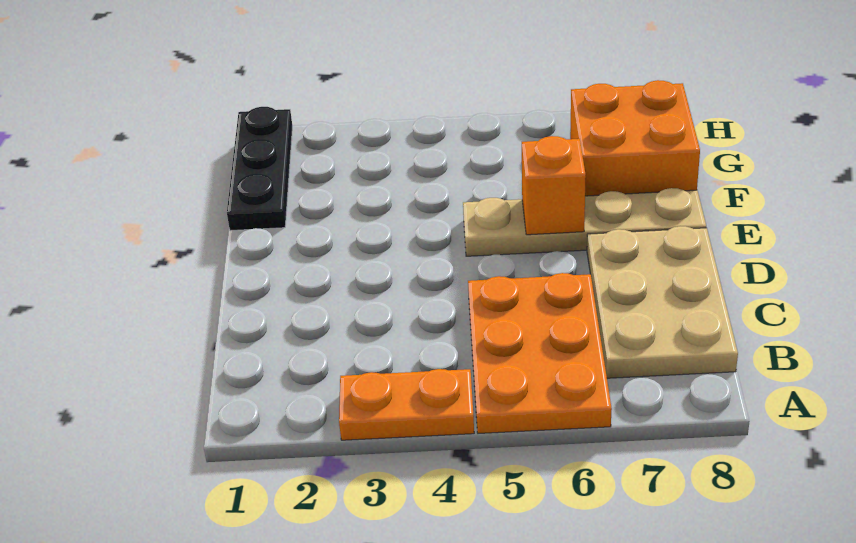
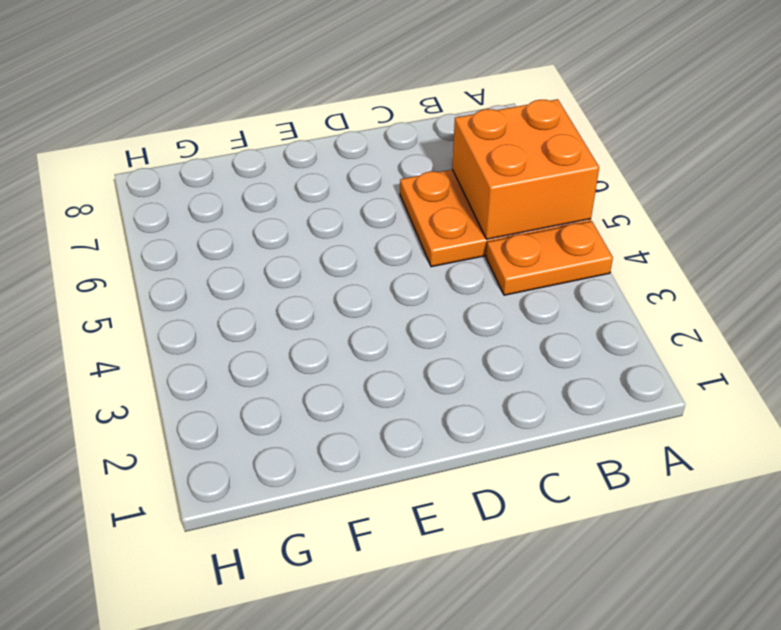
orange 1x2 plate [486,221,613,295] -> orange 1x2 plate turned to [339,369,474,440]
orange 2x2 brick [452,99,599,239] -> orange 2x2 brick moved to [570,80,700,196]
none -> tan 2x3 plate [587,226,738,378]
none -> tan 1x4 plate [463,188,706,256]

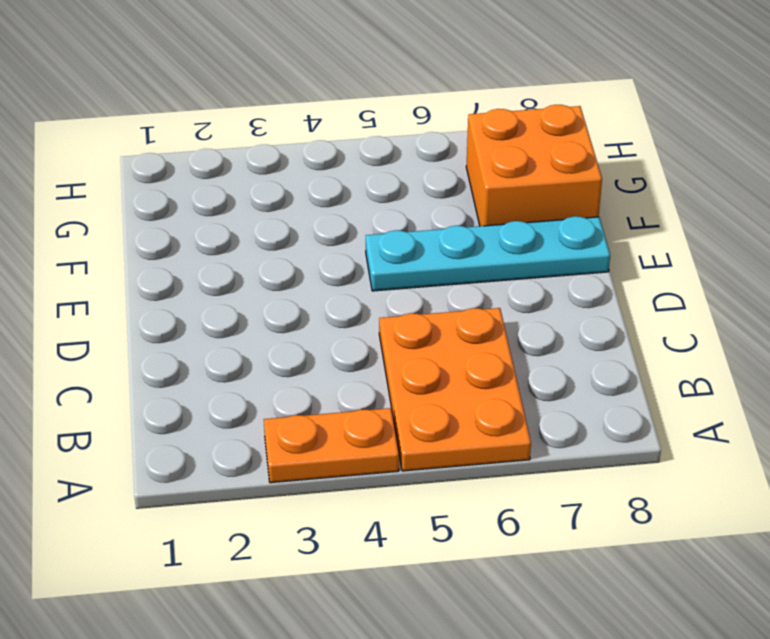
cyan 1x4 plate [366,216,610,291] -> tan 1x4 plate [463,188,706,256]
none -> tan 2x3 plate [587,226,738,378]
none -> black 1x3 plate [227,107,292,231]

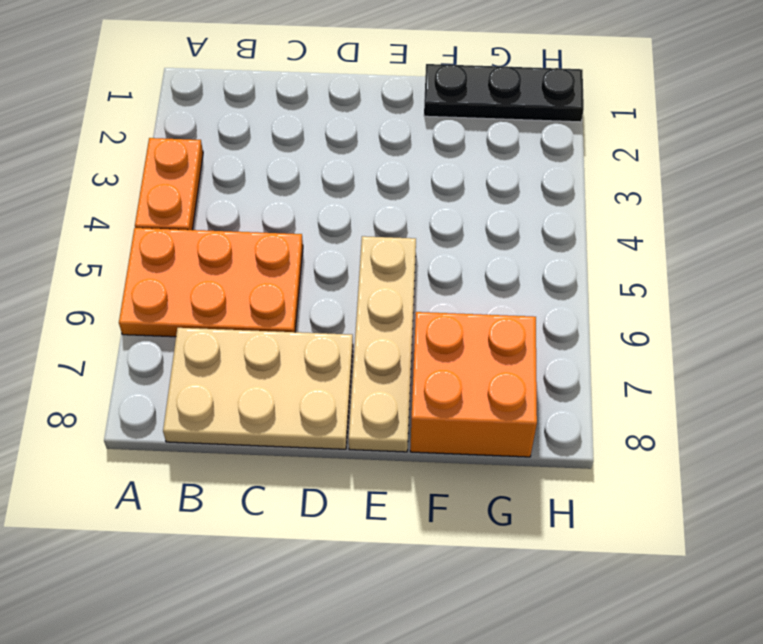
none -> orange 1x1 brick [522,136,586,235]

